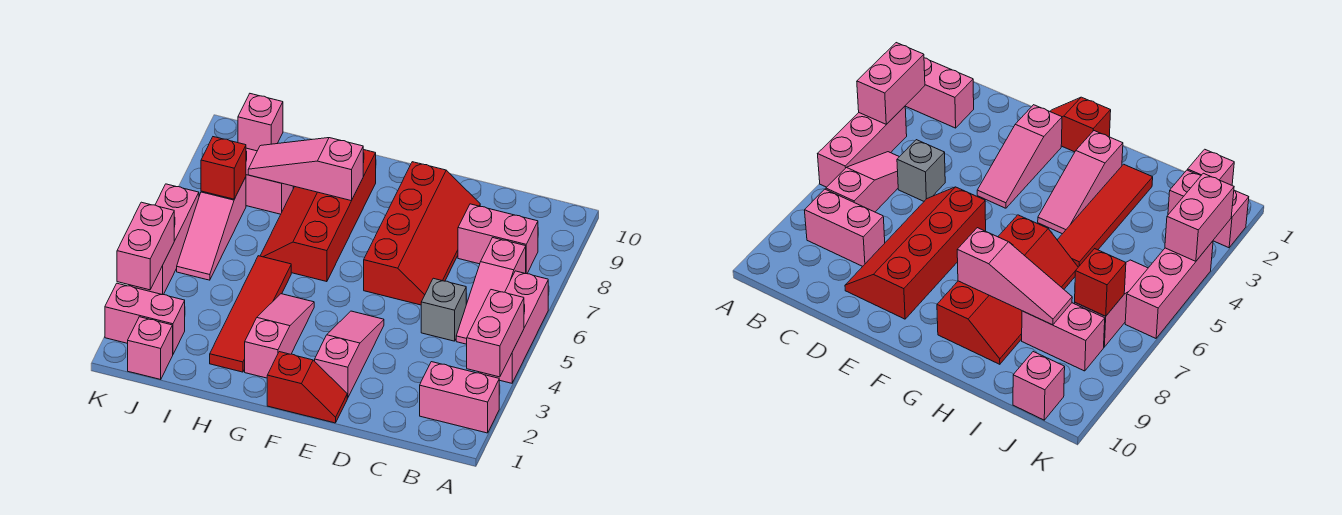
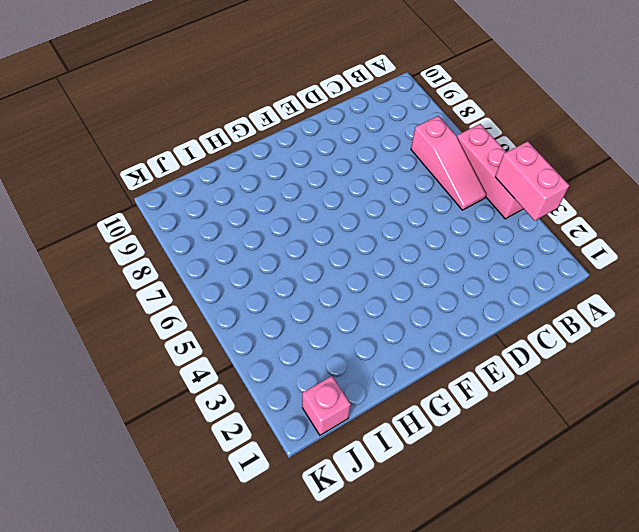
none -> pink 1x2 brick [420,362,499,433]
none -> pink 1x2 brick [458,204,538,274]
none -> grey 1x1 brick [421,278,466,341]

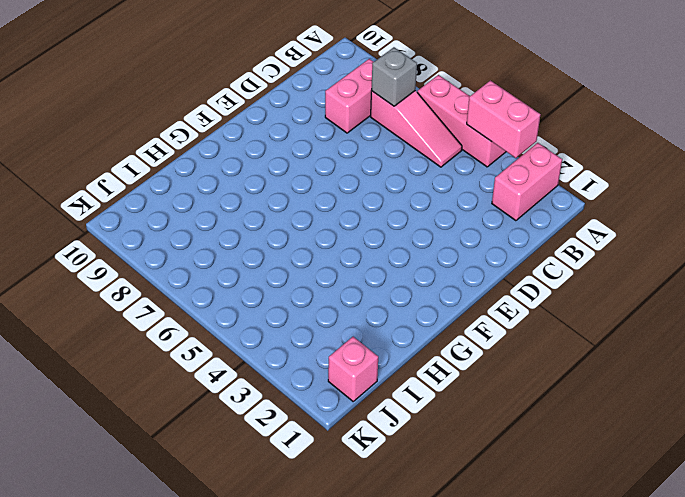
grey 1x1 brick [371,47,417,106] -> grey 1x1 brick moved to [421,278,466,341]
none -> red 2x4 slope [364,162,480,305]
none -> red 1x2 slope [267,352,347,423]
none -> pink 1x3 slope [315,311,384,398]

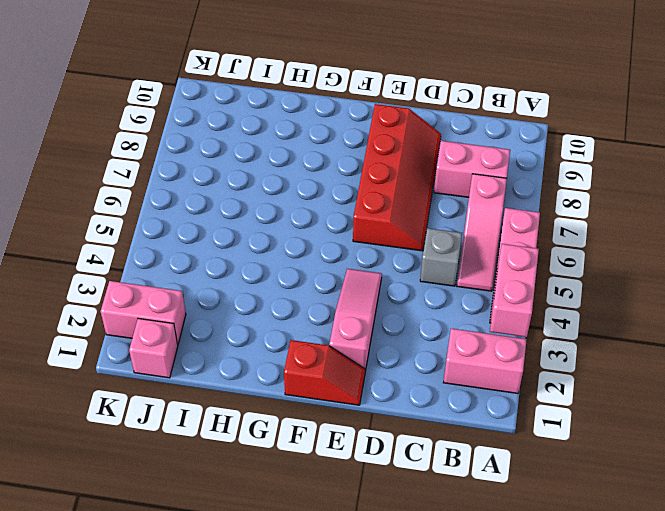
none -> pink 1x3 slope [245,294,314,378]
none -> red 2x4 slope [260,150,376,282]
none -> red 1x4 tile [210,256,291,372]

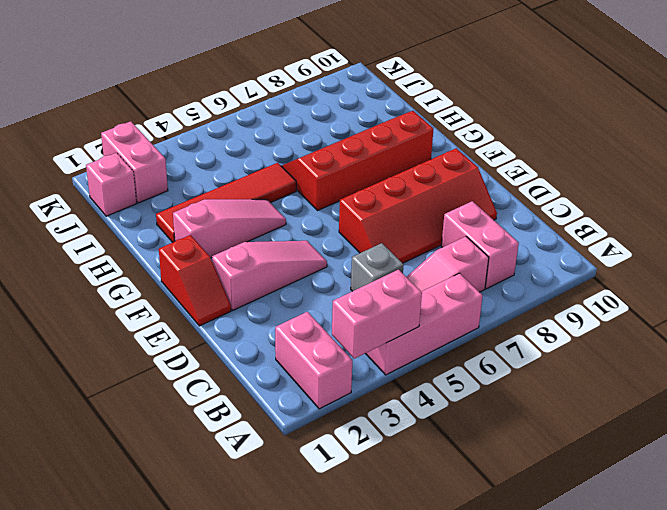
none -> pink 1x2 brick [246,148,293,214]
none -> pink 1x3 slope [177,177,246,280]
none -> pink 1x1 brick [238,94,283,151]

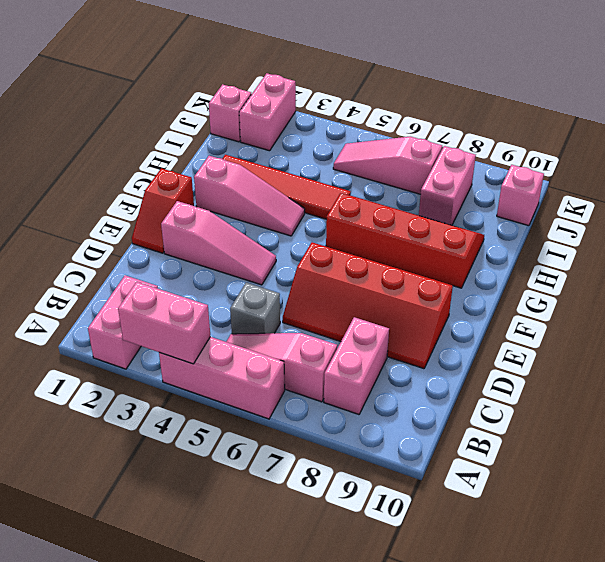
none -> pink 1x3 brick [129,184,199,295]
none -> pink 1x3 slope [248,138,363,201]
none -> red 1x1 brick [201,137,246,199]

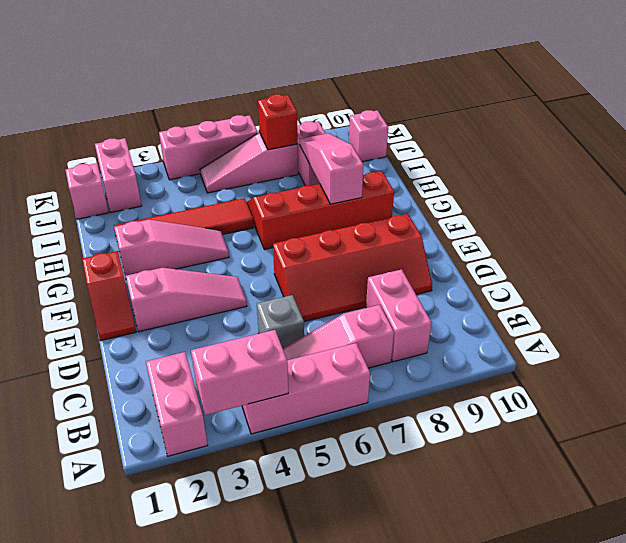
none -> pink 1x2 brick [117,202,174,290]

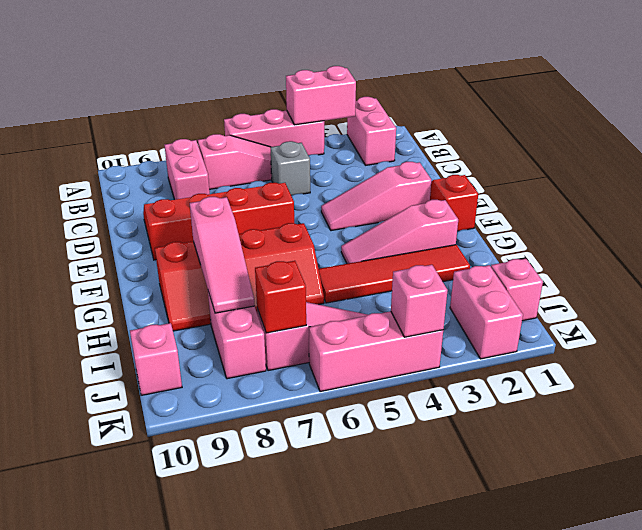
pink 1x1 brick [391,265,448,337] -> pink 1x2 brick [117,202,174,290]

